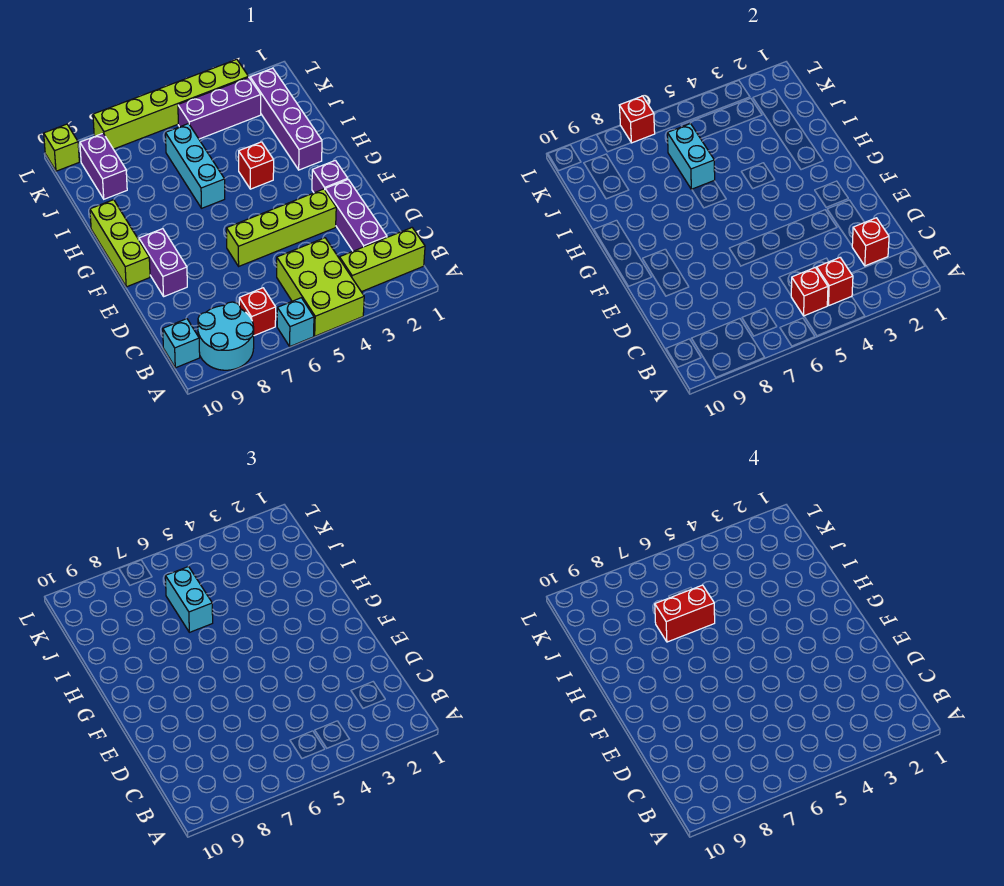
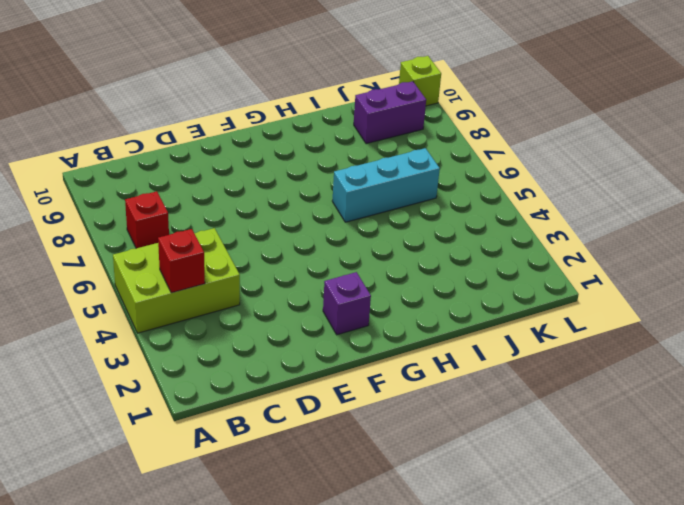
none -> cyan 1x1 brick [277,298,314,346]
none -> cyan 2x2 round brick [198,302,254,370]
none -> lime 1x3 brick [339,228,425,292]

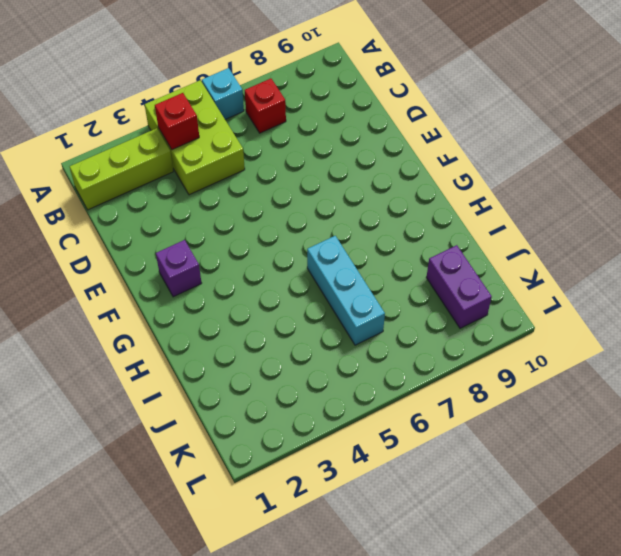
none -> cyan 2x2 round brick [198,302,254,370]
none -> cyan 1x1 brick [163,319,200,368]
none -> purple 1x3 brick [325,180,387,251]

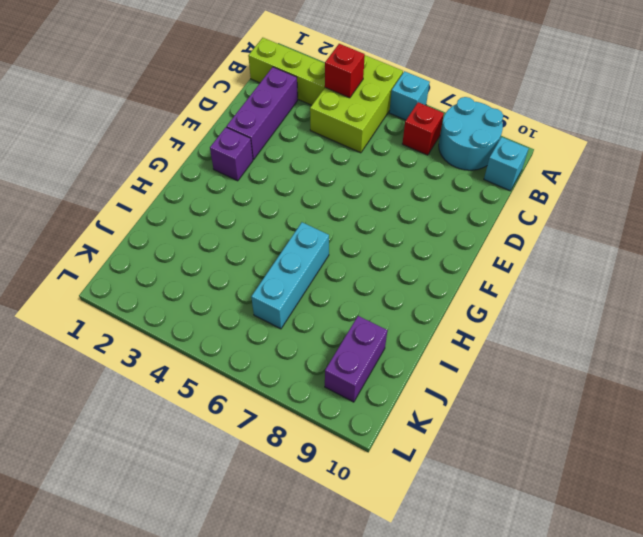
none -> lime 1x4 brick [226,189,336,266]
none -> purple 1x2 brick [139,229,187,296]
none -> lime 1x3 brick [90,200,150,287]

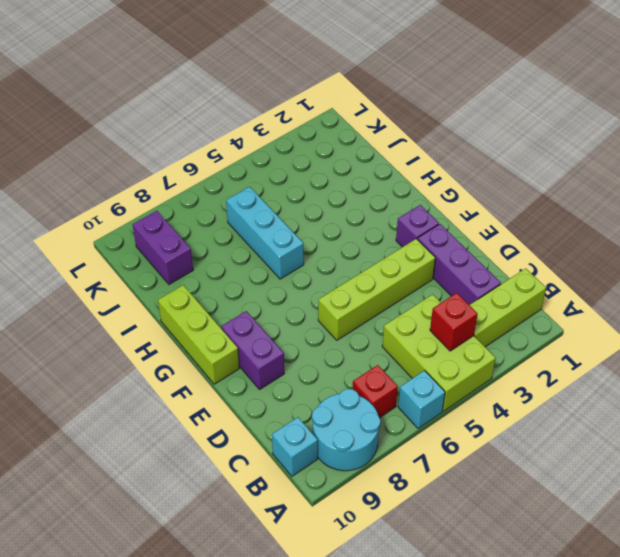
none -> purple 1x4 brick [250,68,322,170]
none -> red 1x1 brick [239,142,274,189]
none -> purple 1x3 brick [178,77,261,139]

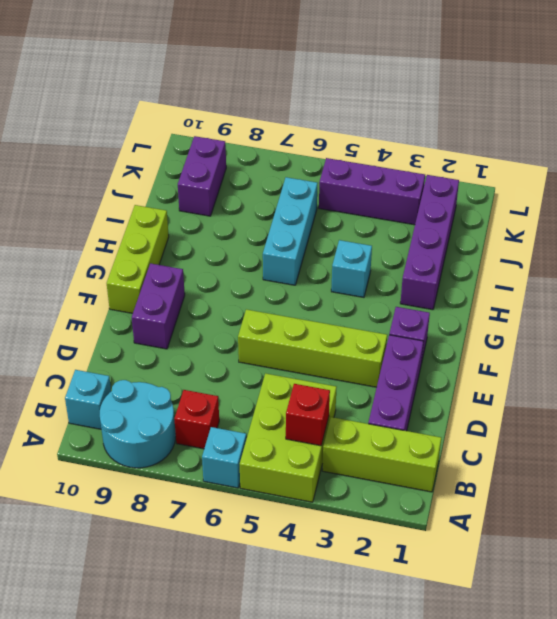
cyan 1x1 brick [331,240,372,297] -> red 1x1 brick [239,142,274,189]
none -> lime 1x6 brick [93,59,248,149]
none -> lime 1x1 brick [44,124,79,171]
none -> red 1x1 brick [791,268,828,316]

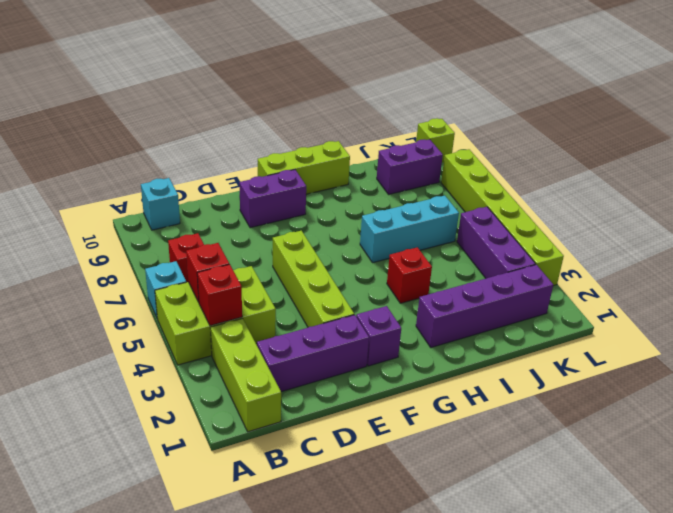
none -> cyan 2x2 round brick [198,302,254,370]
none -> red 1x1 brick [852,218,889,266]
none -> cyan 1x2 brick [667,124,715,189]

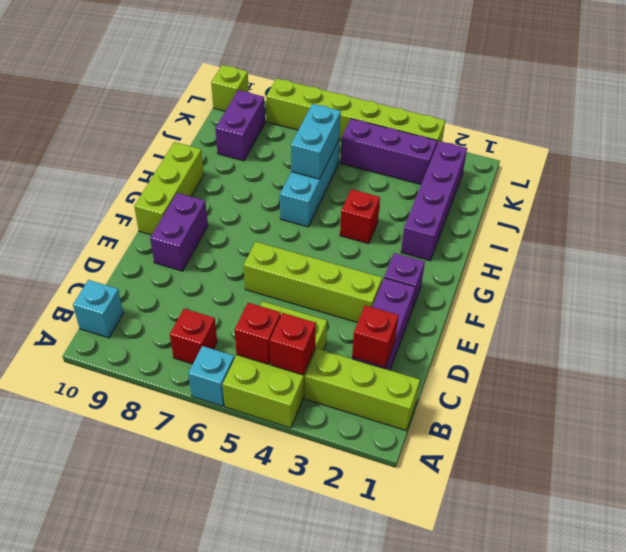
none -> cyan 2x2 round brick [198,302,254,370]
none -> red 1x1 brick [619,96,655,143]
none -> cyan 1x2 brick [165,567,213,632]

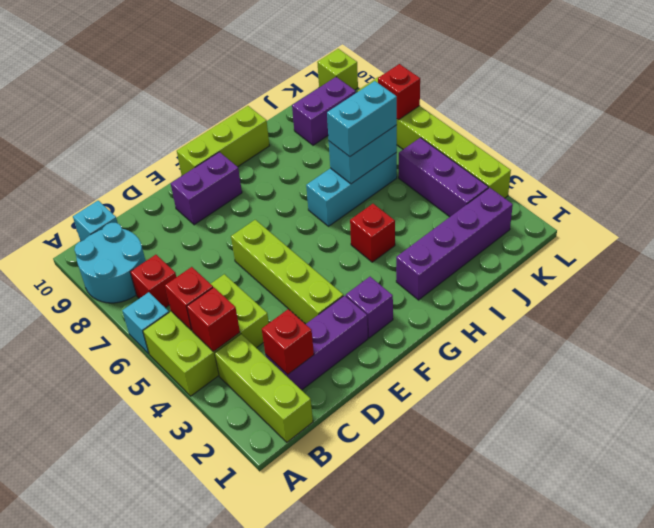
none -> red 1x2 brick [655,585,715,642]

